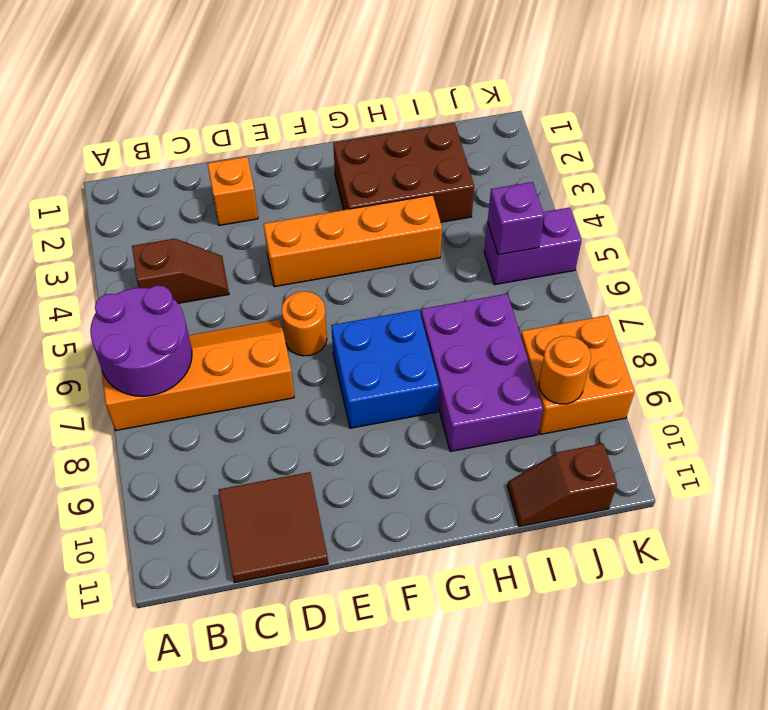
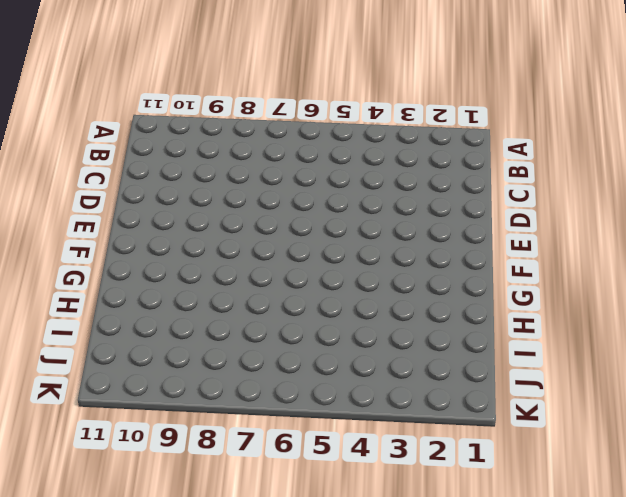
none -> orange 2x4 slope [101,319,294,431]
none -> brown 1x2 slope [132,239,229,303]
none -> brown 2x2 tile [219,472,328,582]

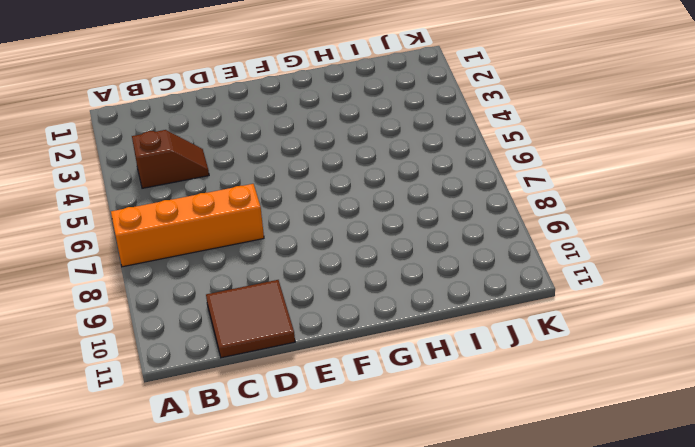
none -> orange 1x1 brick [208,157,258,226]
none -> orange 1x4 brick [264,195,442,287]
none -> orange 1x1 round brick [282,291,327,356]

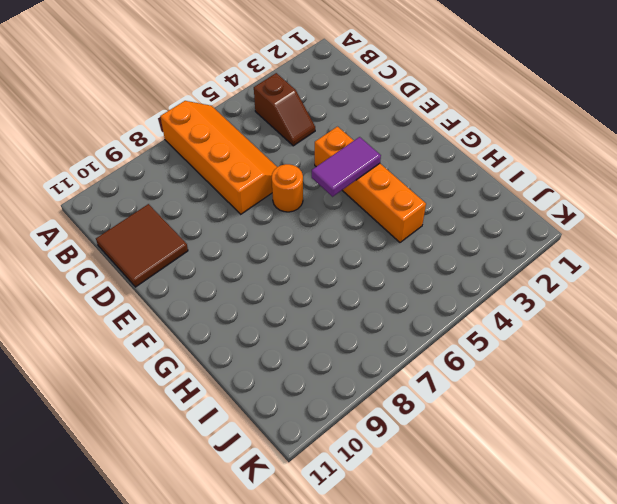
purple 1x2 tile [312,137,381,197] -> none
none -> orange 1x1 brick [208,157,258,226]
none -> blue 2x2 brick [331,309,439,428]
none -> brown 2x3 brick [333,123,474,222]

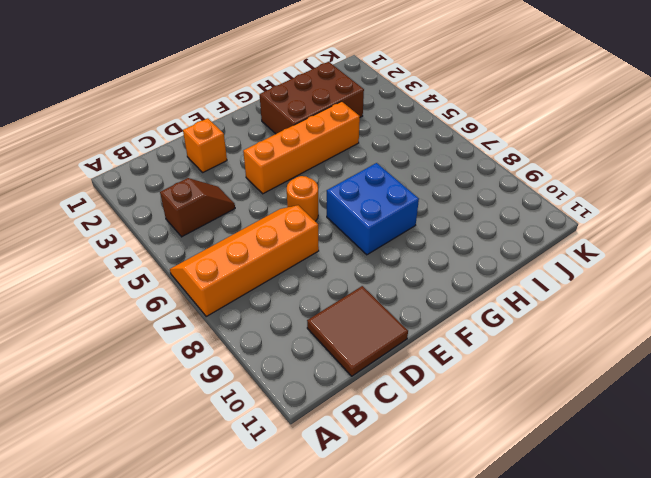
none -> purple 2x3 brick [421,294,543,452]
none -> brown 1x2 slope [508,444,617,526]
none -> purple 1x2 brick [484,208,582,285]

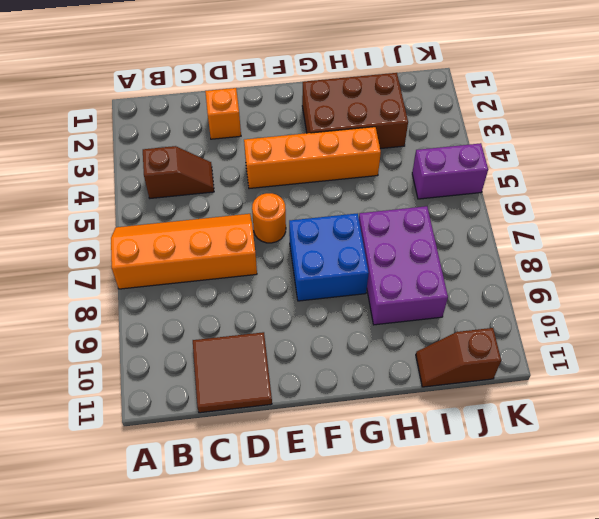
none -> orange 2x2 brick [521,315,635,435]
none -> purple 2x2 round brick [90,286,192,396]
none -> purple 1x1 brick [488,182,544,255]

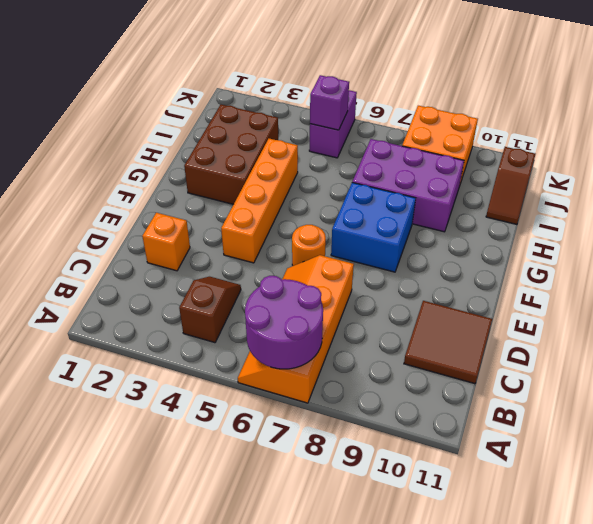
none -> orange 1x1 round brick [539,336,591,404]

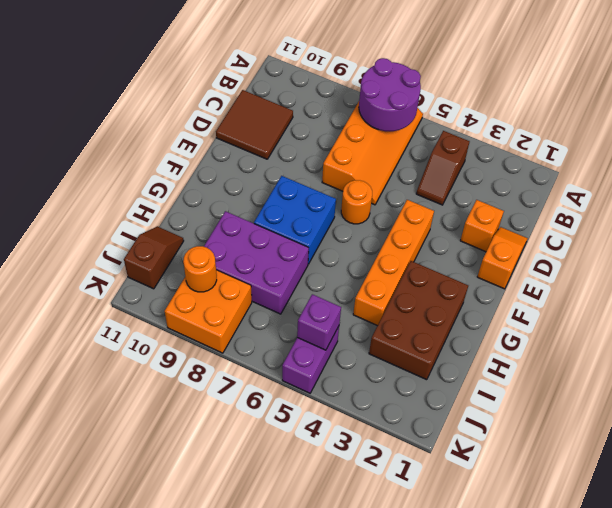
orange 1x2 slope [477,227,528,289] -> none

